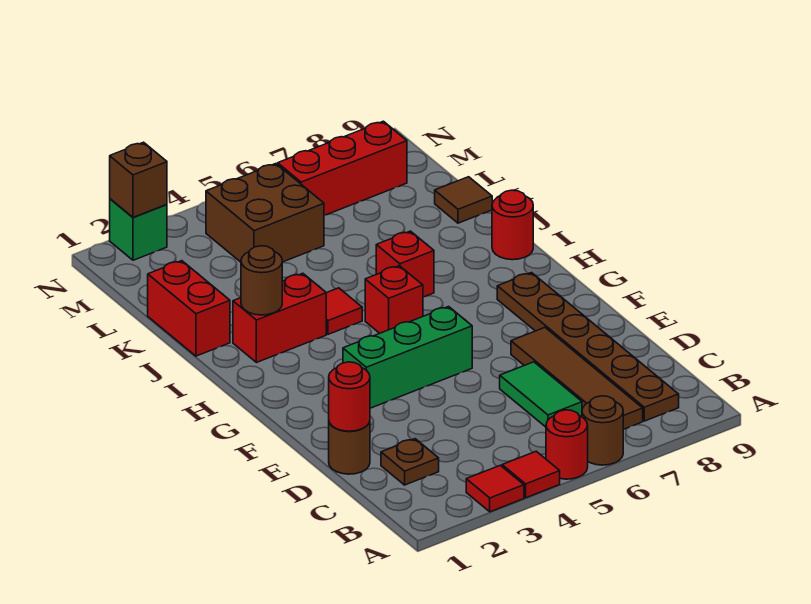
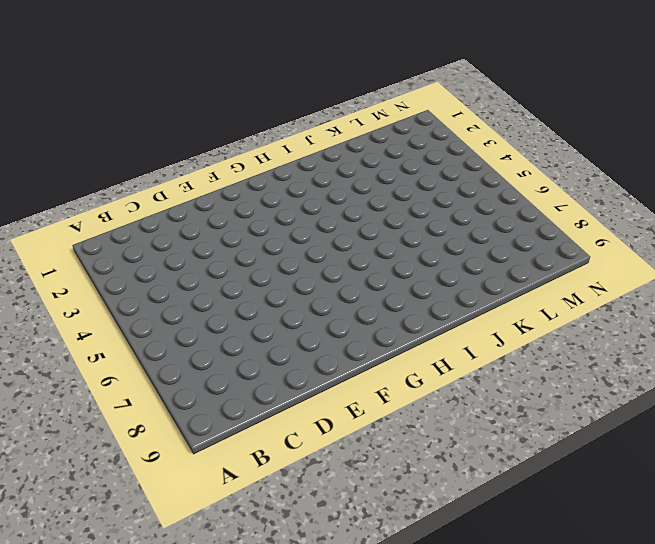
none -> red 1x1 tile [466,465,524,512]
none -> red 1x1 tile [502,451,560,498]
none -> red 1x1 round brick [546,410,588,479]

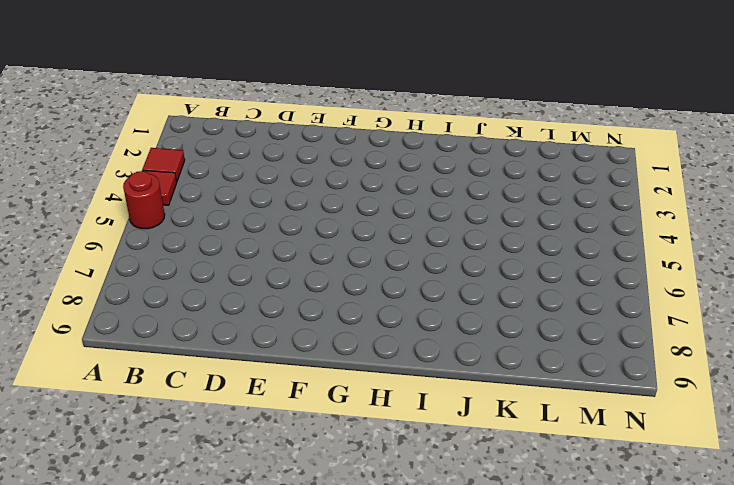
none -> brown 1x1 round brick [582,396,623,465]
none -> brown 1x4 tile [511,328,643,429]
none -> brown 1x6 plate [497,273,679,421]

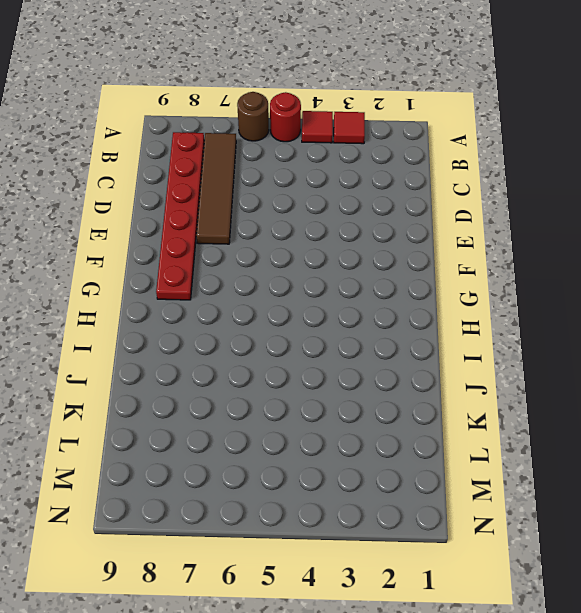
red 1x6 plate [156,132,204,300] -> brown 1x6 plate [497,273,679,421]
none -> brown 1x1 plate [381,439,439,485]
none -> green 1x2 tile [500,362,582,427]
none -> brown 1x1 round brick [329,422,370,474]

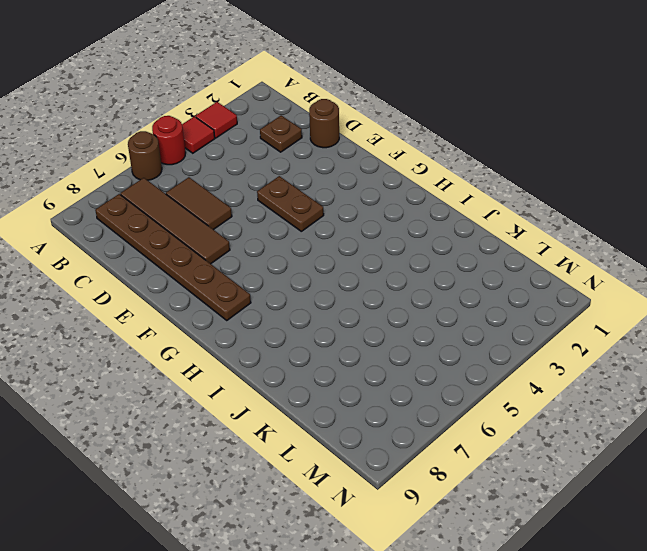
brown 1x2 tile [166,177,232,230] -> green 1x2 tile [500,362,582,427]
brown 1x2 plate [257,176,324,231] -> green 1x3 brick [343,307,472,408]
none -> red 1x1 brick [365,266,423,333]
none -> red 1x2 brick [233,273,326,363]
none -> red 1x1 tile [326,288,362,334]

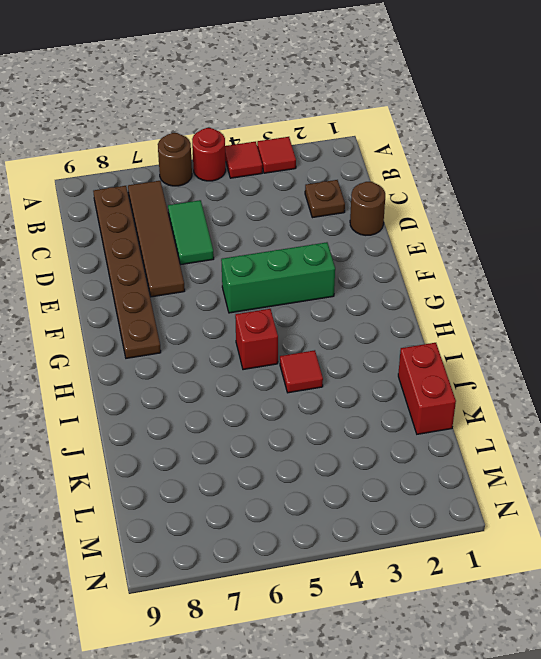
none -> red 1x2 brick [233,273,326,363]
none -> red 1x1 brick [376,231,434,297]
none -> red 1x1 round brick [492,190,533,260]

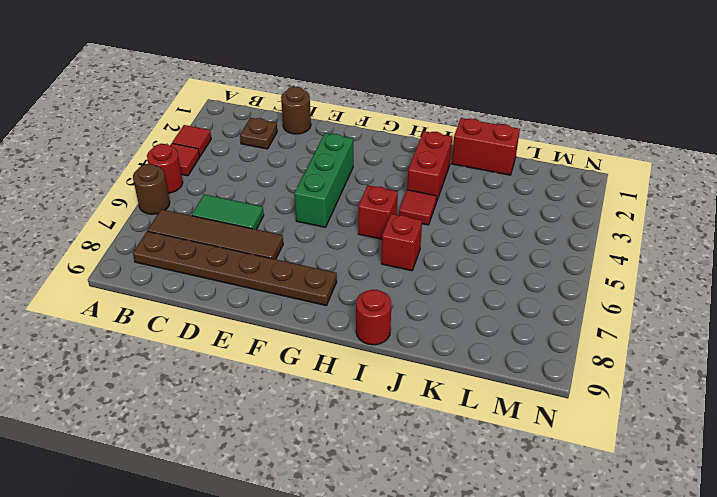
none -> brown 1x1 tile [435,177,492,223]
none -> brown 2x2 brick [206,164,324,262]
none -> red 1x3 brick [278,121,407,215]

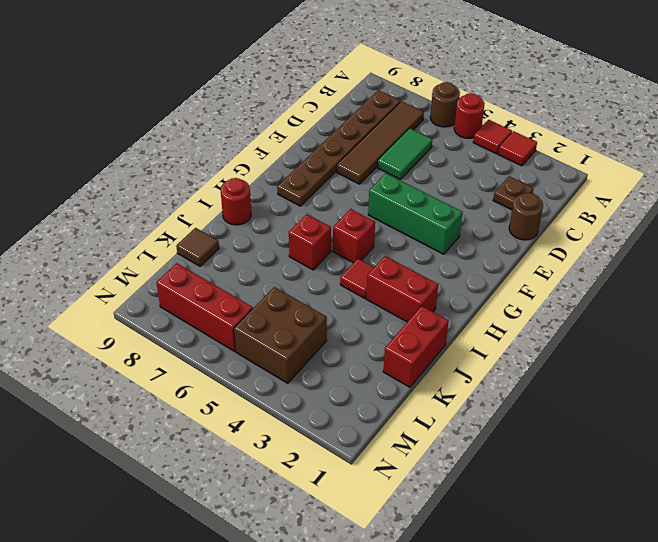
none -> green 1x1 brick [110,199,167,260]
none -> red 1x1 round brick [329,362,370,431]
none -> brown 1x1 round brick [241,246,282,315]

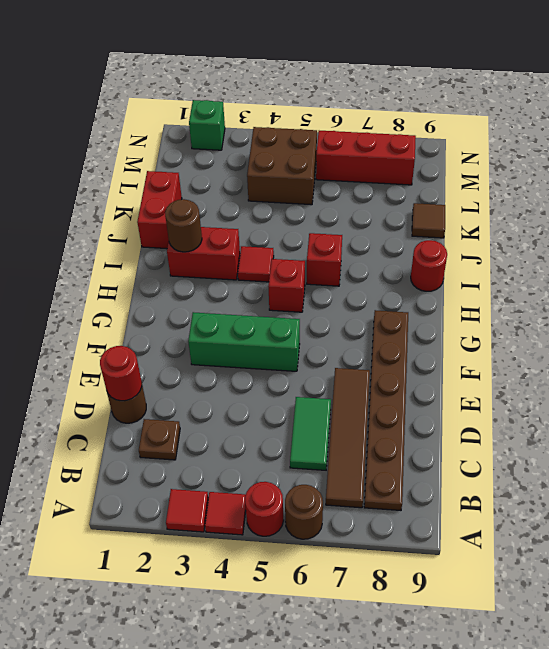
none -> brown 1x1 brick [110,142,167,218]

